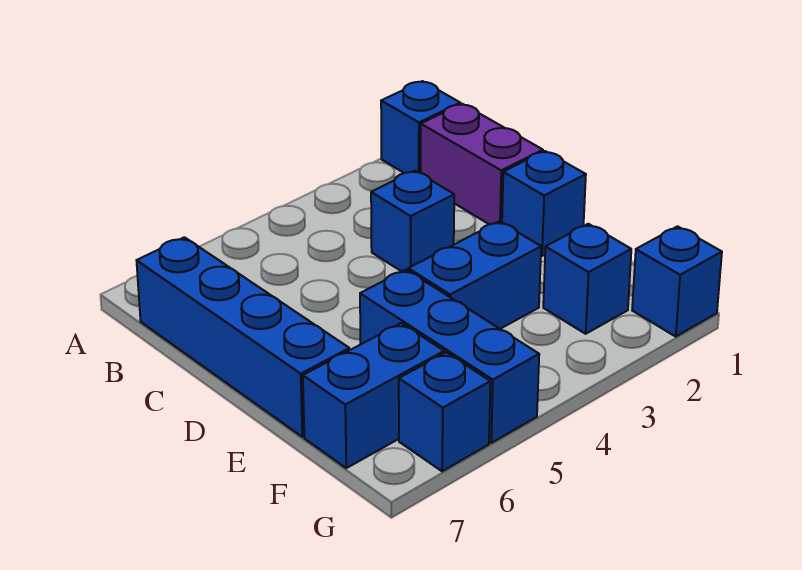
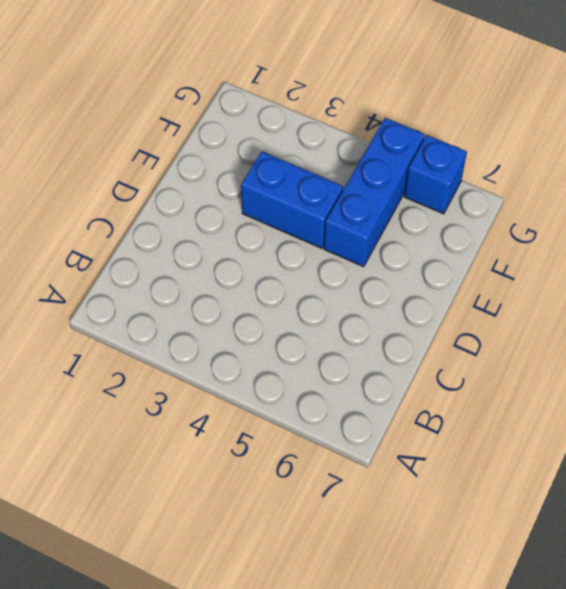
none -> blue 1x1 brick [381,81,460,173]
none -> purple 1x2 brick [421,104,543,224]

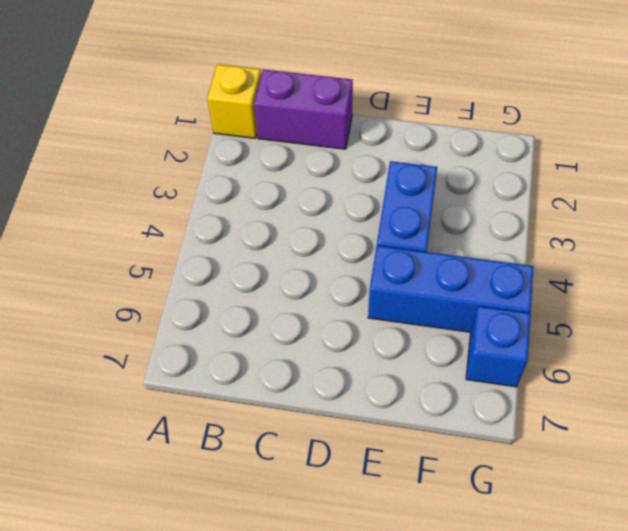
yellow 1x1 brick [207,64,261,138] -> blue 1x1 brick [381,81,460,173]
none -> blue 1x4 brick [137,237,349,437]
none -> blue 1x1 brick [371,171,454,272]

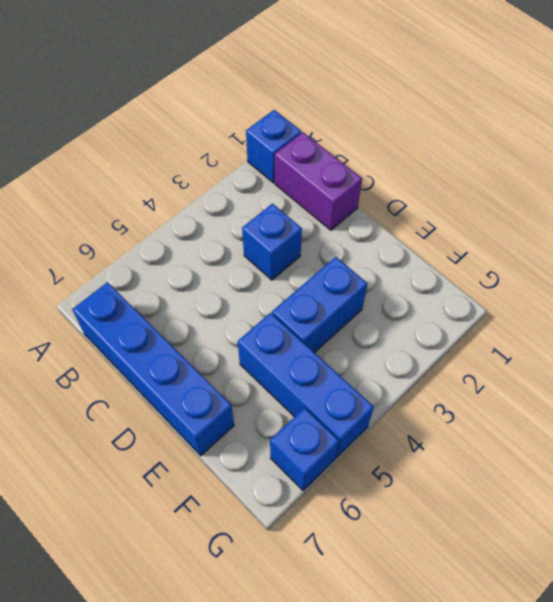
none -> blue 1x1 brick [502,151,586,256]
none -> blue 1x1 brick [543,224,631,334]

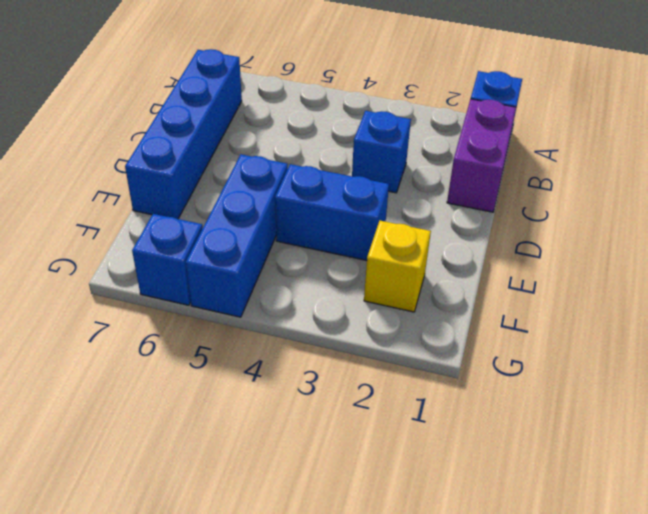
yellow 1x1 brick [364,221,431,312] -> blue 1x1 brick [543,224,631,334]
none -> blue 1x1 brick [502,151,586,256]
none -> blue 1x2 brick [303,323,444,468]

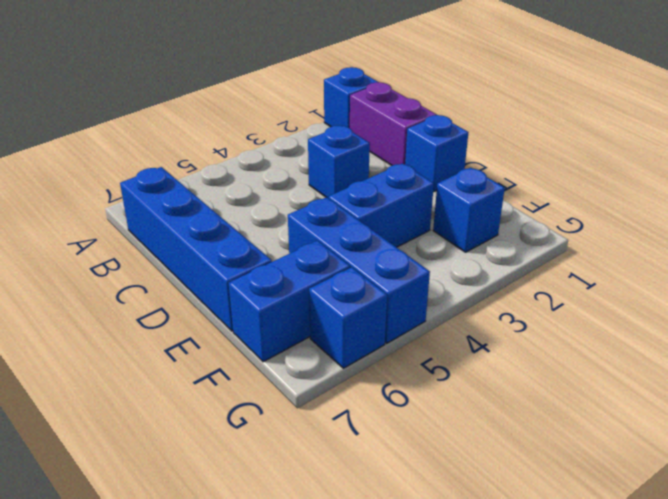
none -> blue 1x1 brick [632,226,722,336]

